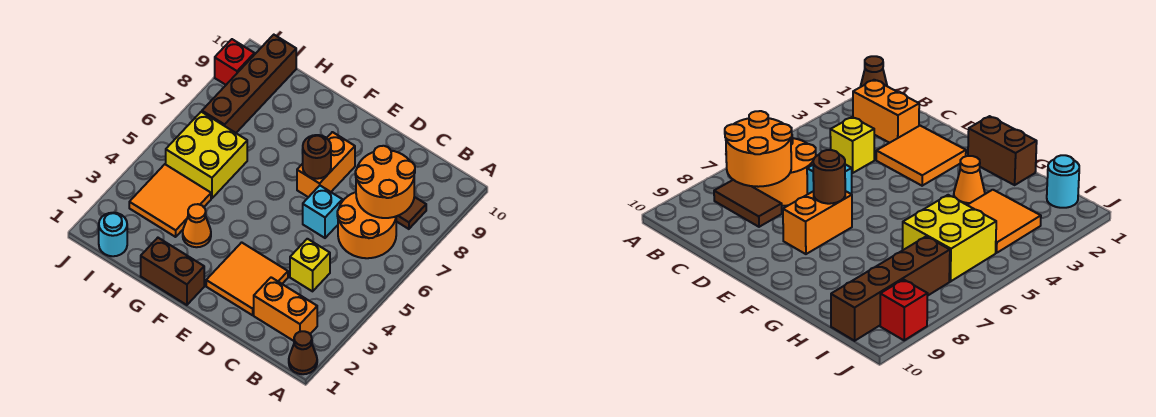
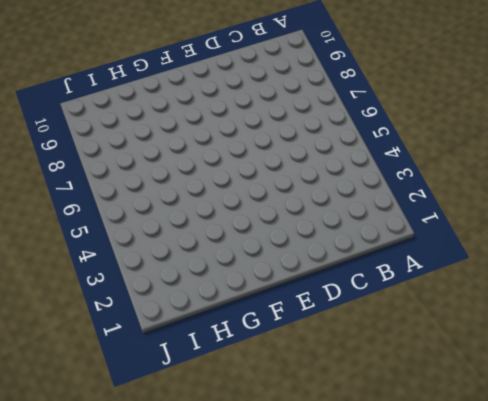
none -> brown 1x1 cone [289,331,317,374]
none -> orange 1x2 brick [254,277,317,341]
none -> orange 2x2 round brick [337,192,396,258]

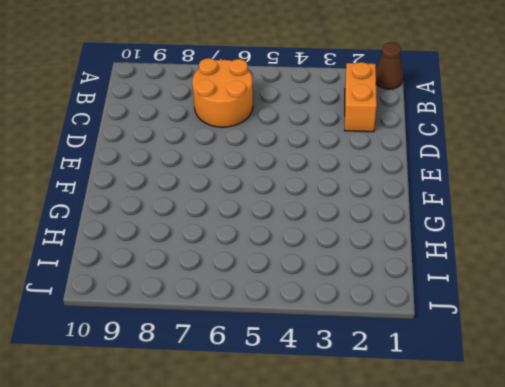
none -> brown 1x2 tile [396,197,426,229]
none -> yellow 1x1 brick [290,239,330,291]
none -> orange 2x2 tile [206,242,288,315]

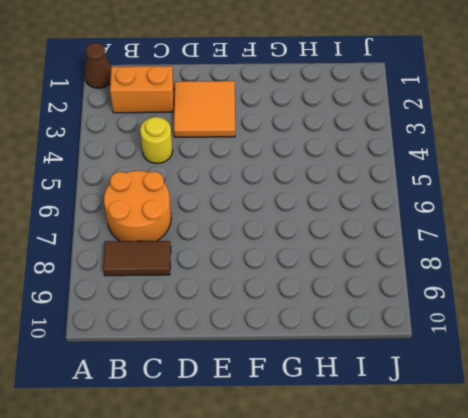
yellow 1x1 round brick [140,117,173,164] -> yellow 1x1 brick [290,239,330,291]
none -> cyan 1x1 brick [303,186,342,238]
none -> orange 1x2 brick [297,132,355,197]
none -> brown 1x2 brick [141,238,204,305]

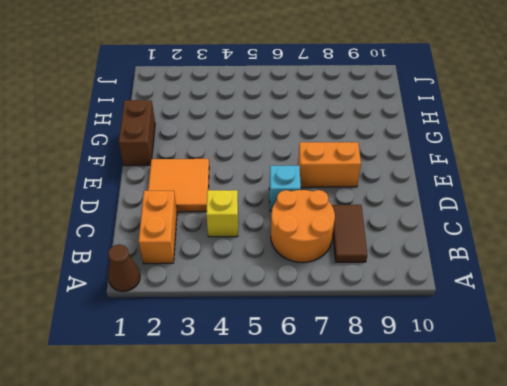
none -> orange 1x1 cone [183,204,211,247]
none -> orange 2x2 tile [129,164,211,237]
none -> yellow 2x2 brick [166,112,247,198]

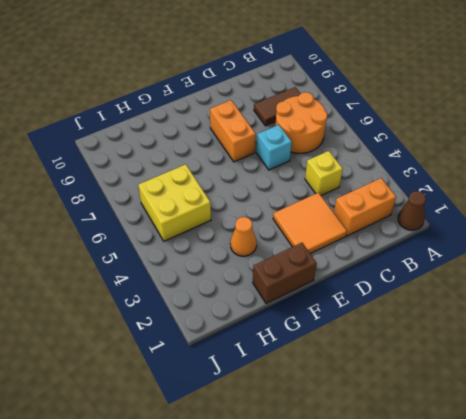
none -> orange 2x2 tile [129,164,211,237]
none -> cyan 1x1 round brick [99,213,127,256]
none -> brown 1x4 brick [202,35,296,133]

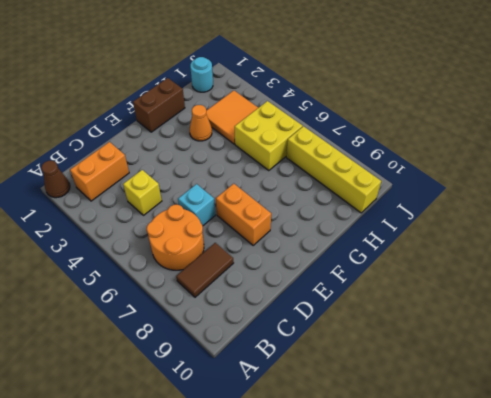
yellow 1x4 brick [286,126,381,213] -> brown 1x4 brick [202,35,296,133]
none -> orange 2x2 tile [206,242,288,315]
none -> red 1x1 brick [215,39,254,85]
none -> orange 2x2 round brick [355,146,415,218]

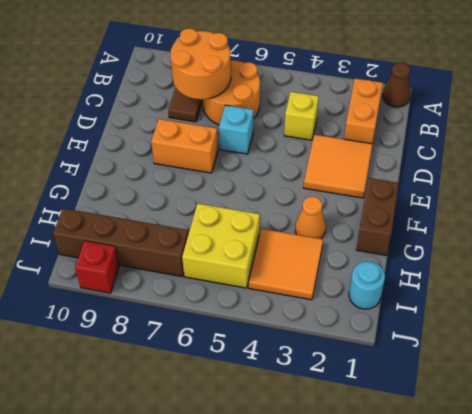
none -> brown 1x1 round brick [302,135,331,179]

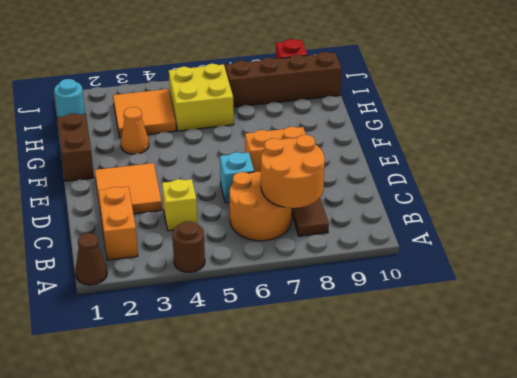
brown 1x1 round brick [173,221,205,272] -> brown 1x1 round brick moved to [302,135,331,179]

